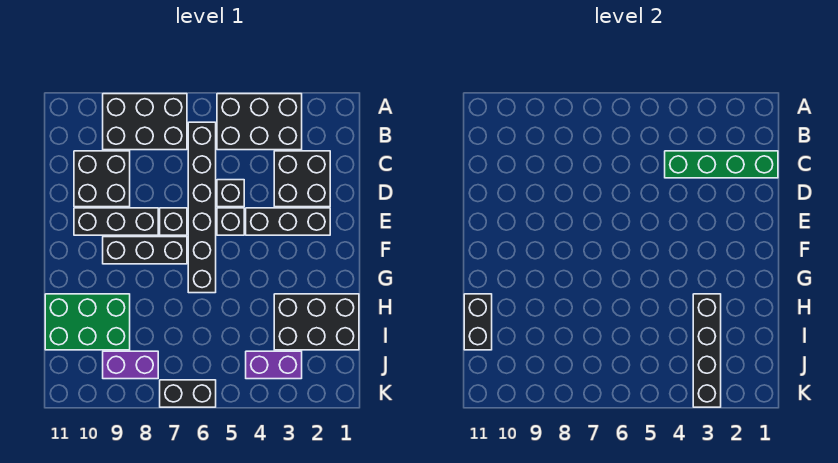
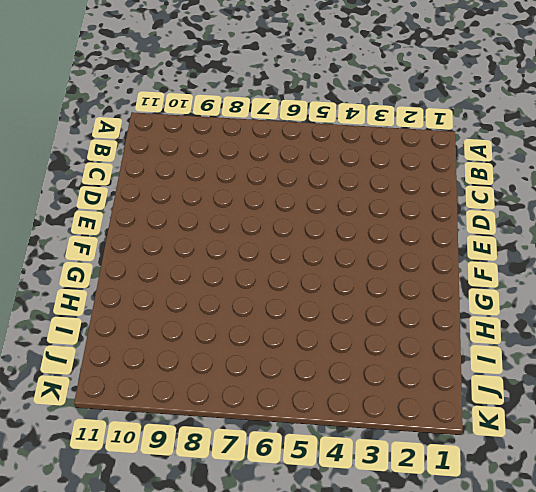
none -> black 2x3 brick [217,94,302,150]
none -> black 2x3 brick [103,94,187,150]
none -> black 1x6 brick [188,122,216,293]

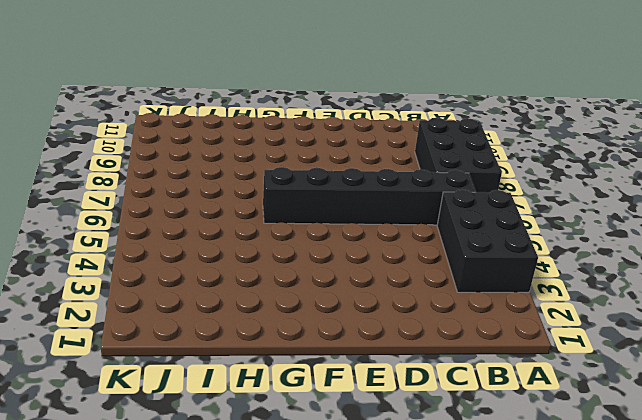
none -> black 2x2 brick [274,151,330,207]
none -> black 2x2 brick [74,151,130,207]
none -> black 1x1 brick [217,180,244,207]

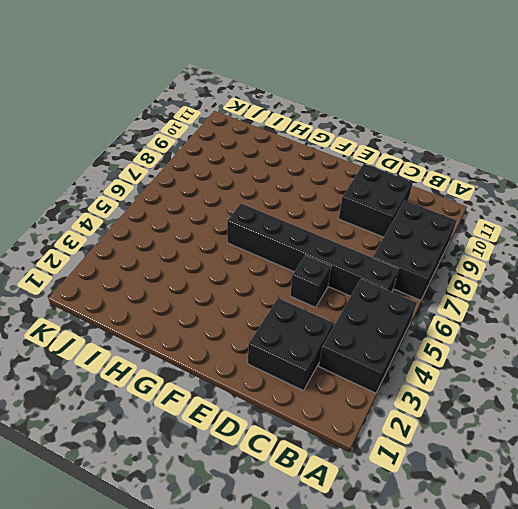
none -> black 1x3 brick [246,208,330,235]
none -> black 1x1 brick [217,208,244,235]
none -> black 1x1 brick [160,208,187,235]

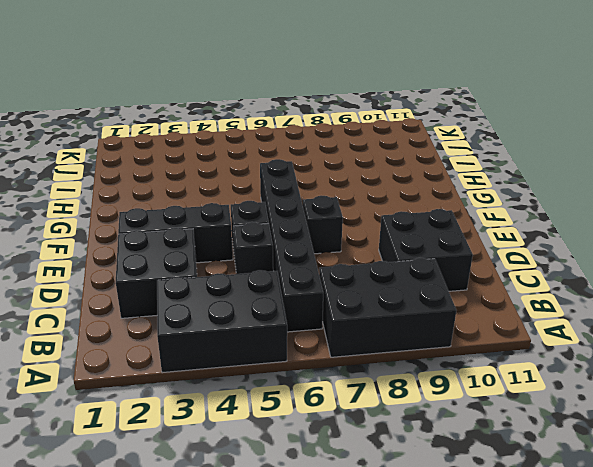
none -> black 1x3 brick [74,208,158,235]
none -> black 1x3 brick [103,237,187,264]
none -> black 2x3 brick [274,294,359,350]

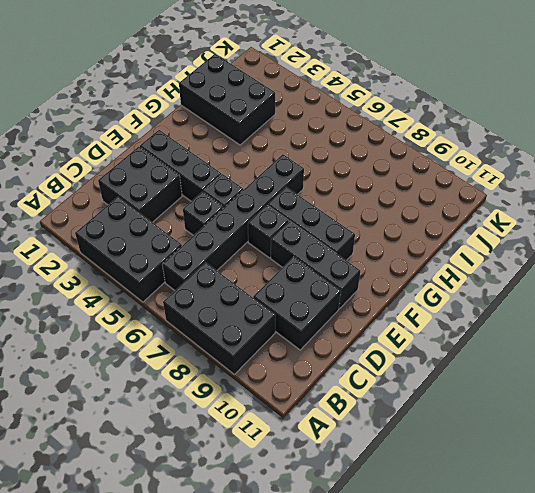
none -> green 2x3 brick [45,294,130,350]
none -> purple 1x2 brick [246,351,302,379]
none -> purple 1x2 brick [103,351,158,379]

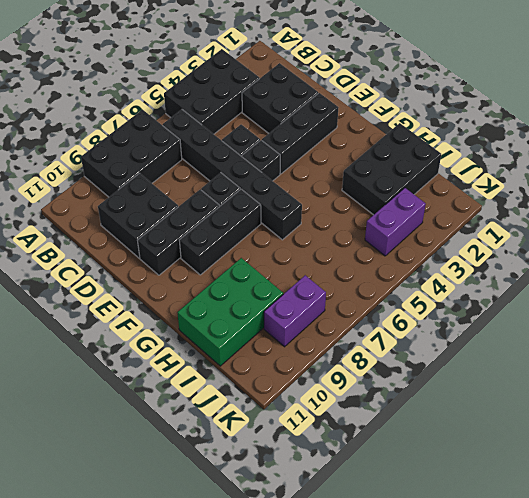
none -> black 1x2 brick [160,380,216,407]
none -> green 1x4 brick [665,151,778,178]
none -> black 1x4 brick [693,294,721,407]

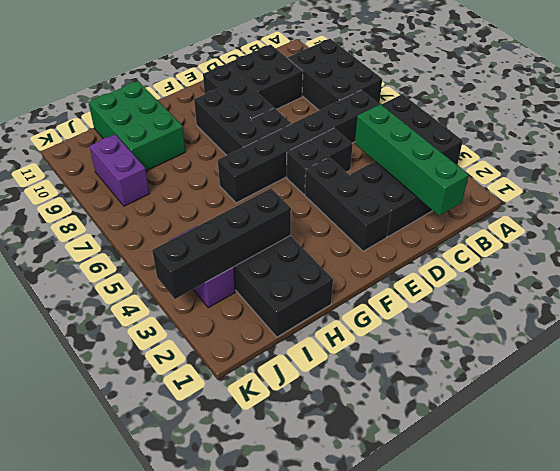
none -> black 1x2 brick [160,380,216,407]
none -> black 1x2 brick [464,294,492,350]

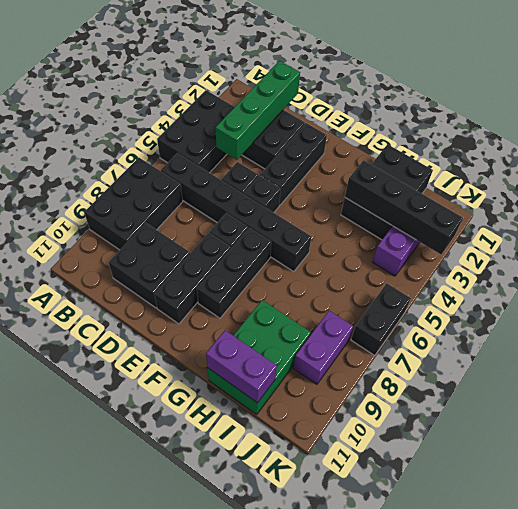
purple 1x2 brick [206,330,277,403] -> black 1x2 brick [464,294,492,350]

